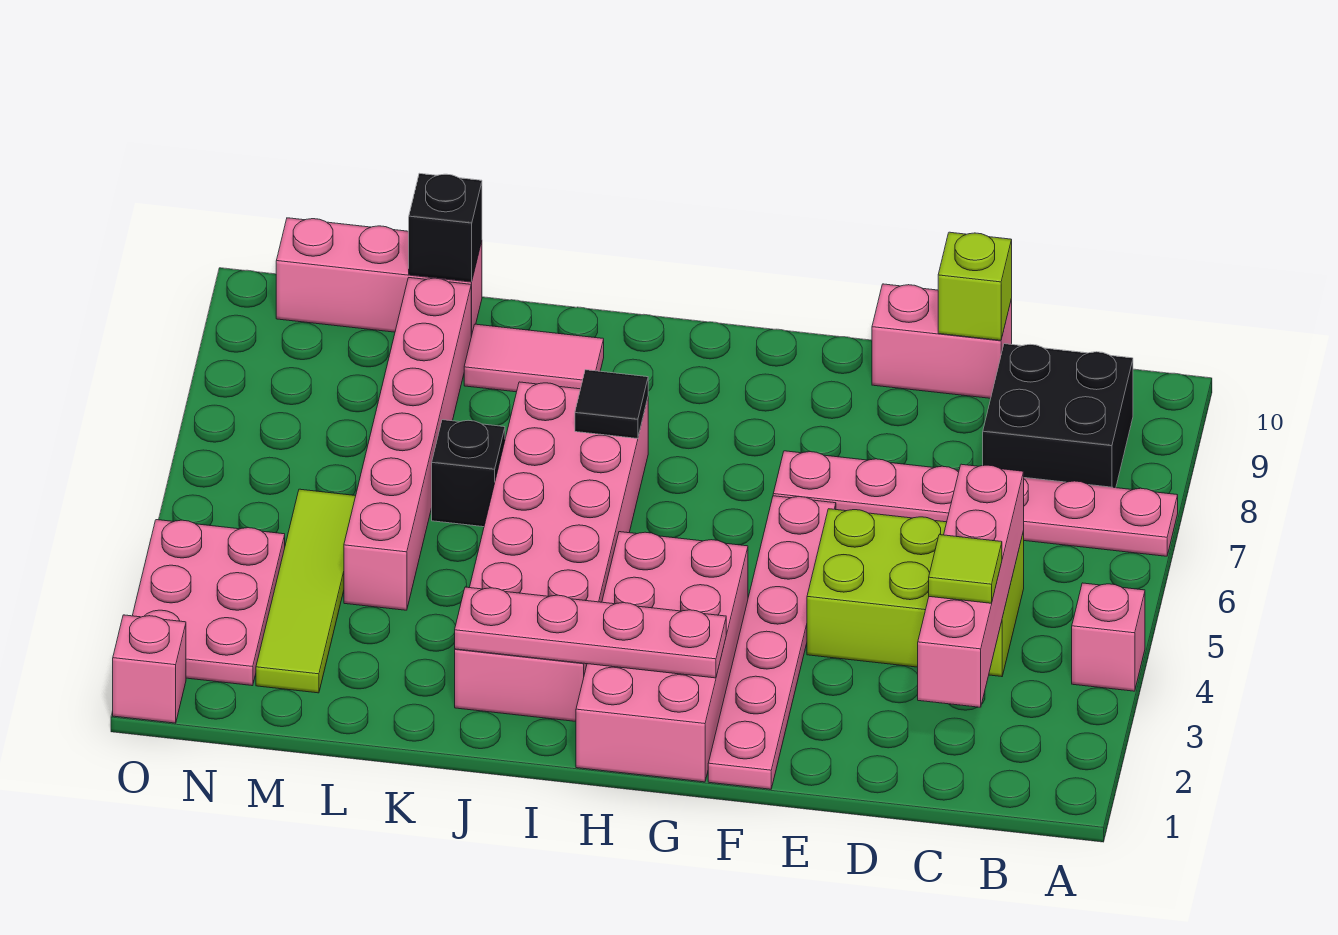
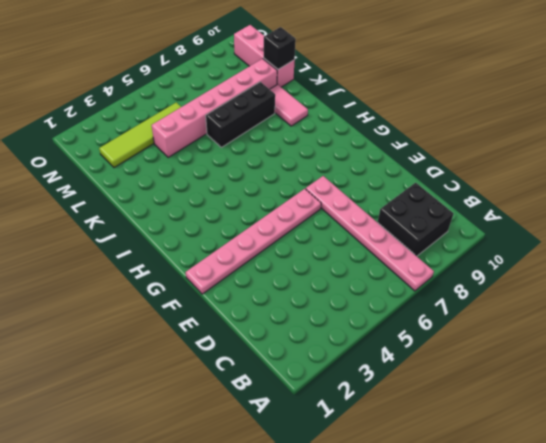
black 1x3 brick [206,82,275,147] -> black 1x1 brick [432,420,505,527]
none -> pink 1x1 brick [1072,583,1145,691]
none -> lime 2x3 brick [807,509,1024,677]
none -> pink 1x2 brick [872,284,1012,398]

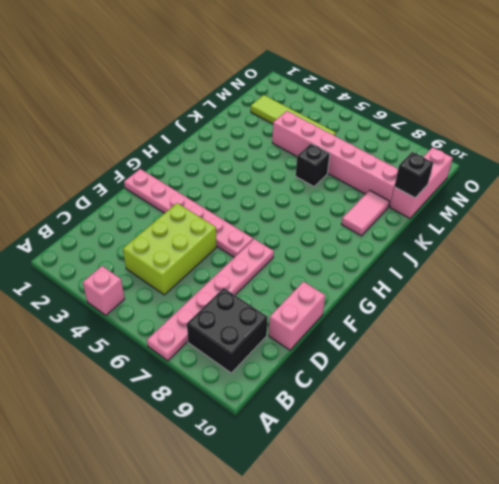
none -> pink 2x4 brick [576,532,748,782]
none -> pink 2x6 brick [455,382,648,721]
none -> pink 2x3 plate [132,520,285,686]

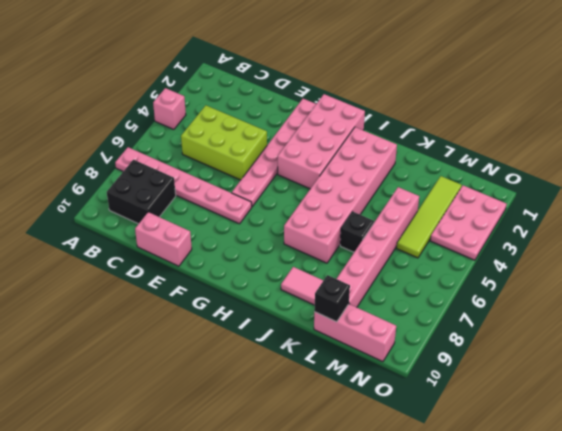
none -> pink 1x1 brick [113,615,186,723]
none -> pink 1x4 brick [918,464,1024,707]
none -> lime 1x1 brick [938,232,1012,340]

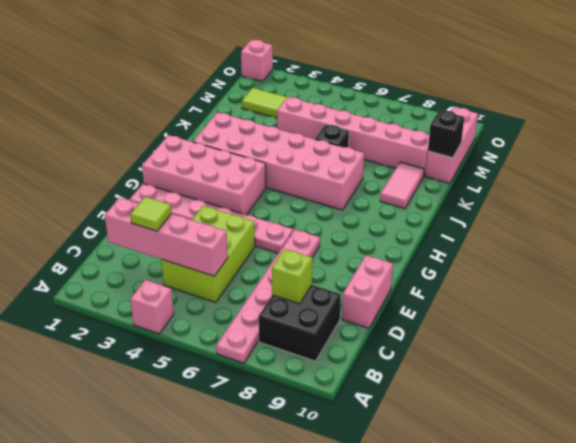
lime 1x1 brick [272,249,312,304] -> lime 1x1 brick moved to [938,232,1012,340]
none -> pink 2x3 plate [132,520,285,686]
none -> pink 1x4 plate [455,587,726,678]
none -> black 1x1 tile [575,370,648,439]

